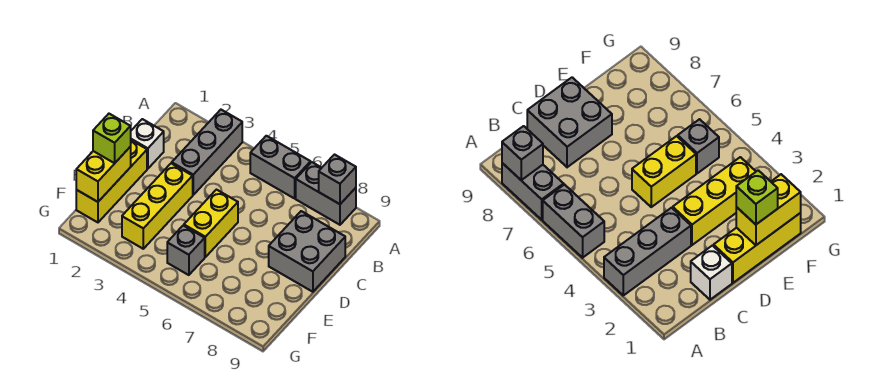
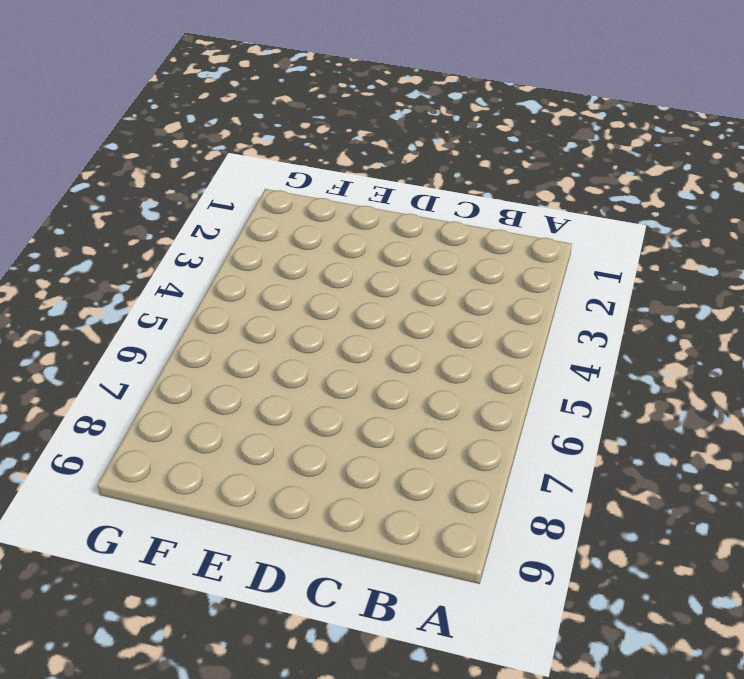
none -> grey 1x3 brick [172,110,242,195]
none -> grey 1x2 brick [250,136,311,198]
none -> grey 1x2 brick [296,162,356,225]

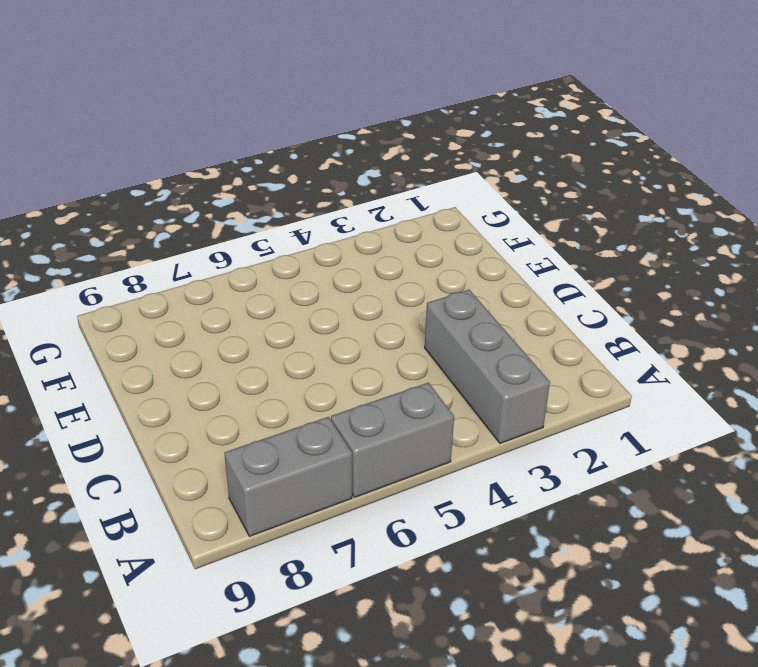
none -> white 1x1 brick [131,119,164,169]
none -> grey 2x2 brick [269,211,345,292]
none -> yellow 1x3 brick [76,140,147,222]

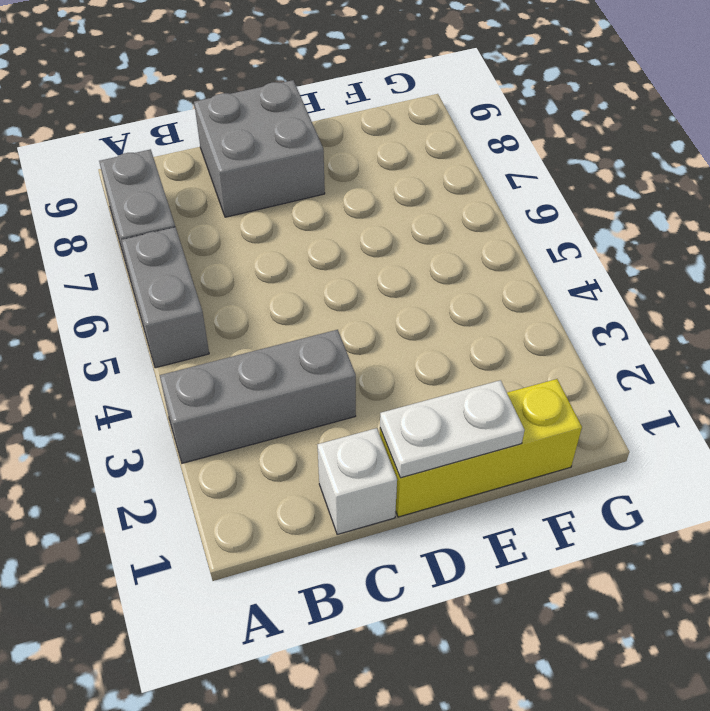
white 1x2 plate [380,380,524,478] -> yellow 1x2 brick [76,147,131,202]
none -> yellow 1x3 brick [122,163,193,249]
none -> yellow 1x2 brick [184,190,238,257]
none -> grey 1x1 brick [167,226,205,275]

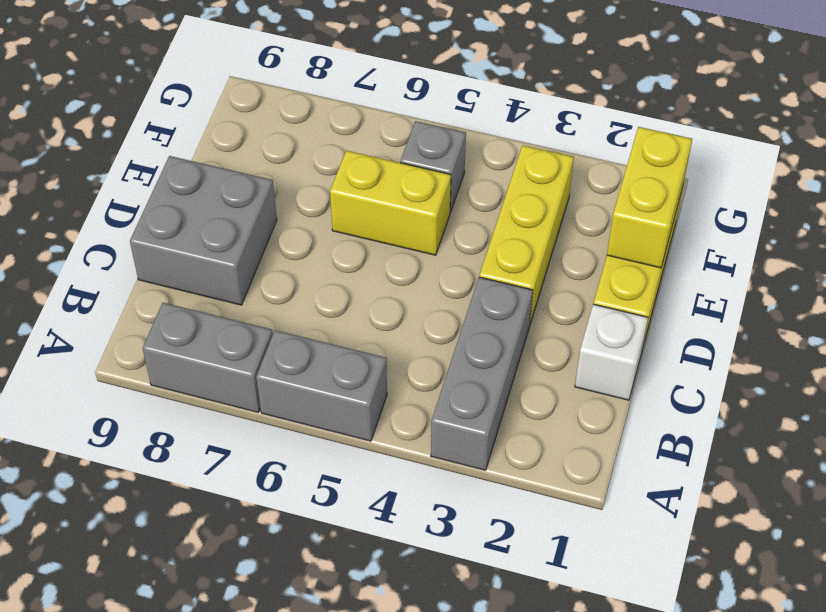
yellow 1x2 brick [330,151,451,255] -> yellow 1x2 brick turned to [184,190,238,257]
none -> grey 1x1 brick [319,155,356,204]
none -> lime 1x1 brick [93,114,131,163]

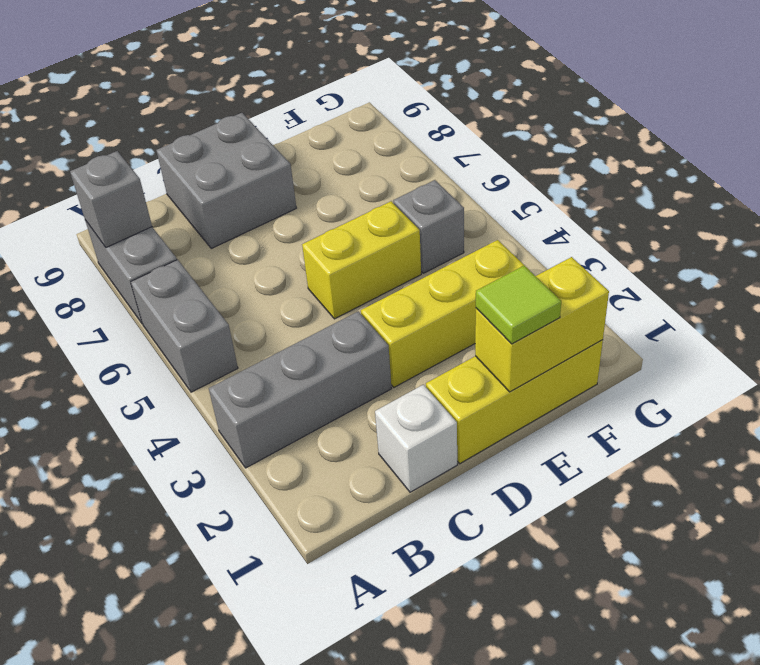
lime 1x1 tile [476,266,561,344] -> lime 1x1 brick [93,114,131,163]

